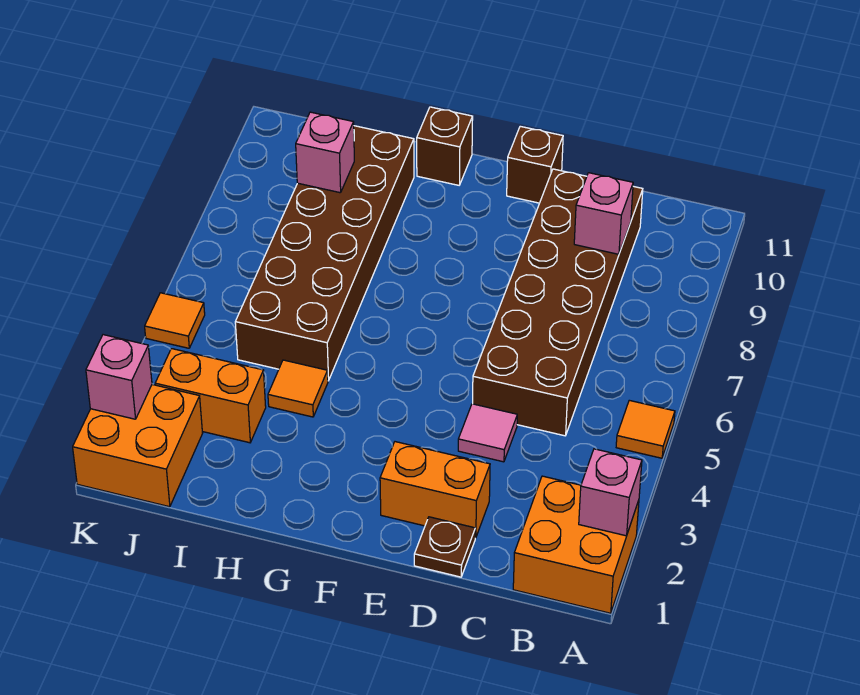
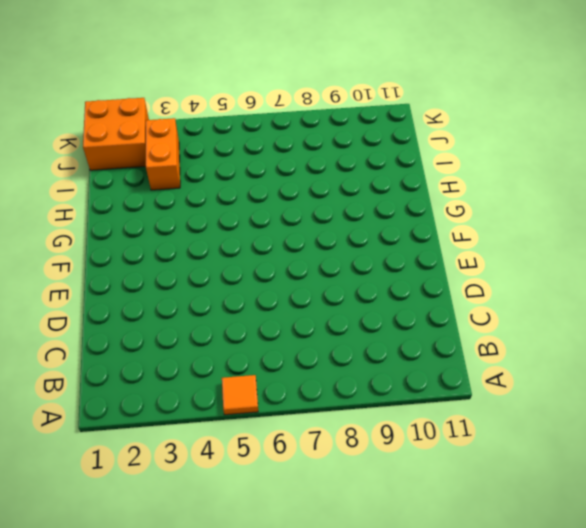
none -> orange 2x2 brick [513,476,639,613]
none -> brown 2x6 brick [473,169,643,436]
none -> brown 1x1 plate [414,517,475,577]

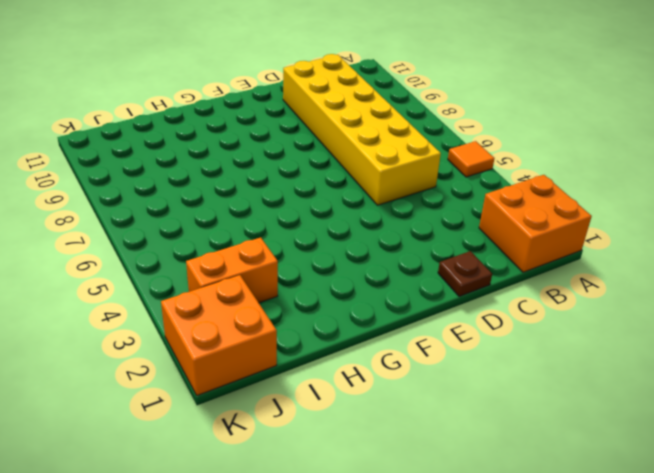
yellow 2x6 brick [283,54,441,205] -> brown 2x6 brick [473,169,643,436]
none -> orange 1x2 brick [380,442,490,538]
none -> pink 1x1 tile [458,404,517,462]
none -> brown 1x1 brick [507,126,563,203]

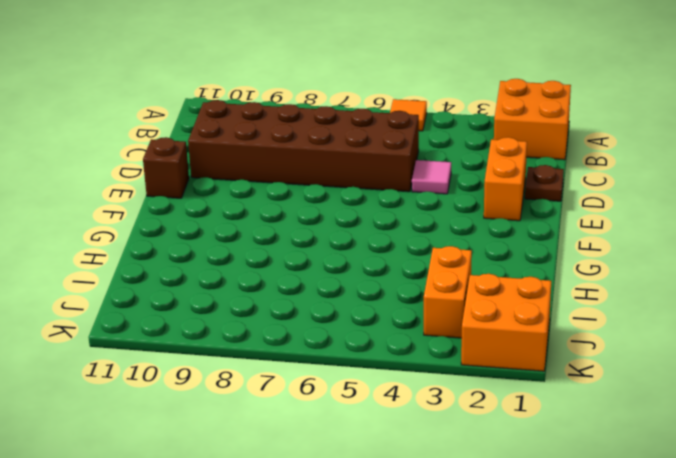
none -> brown 1x1 brick [417,107,473,185]
none -> orange 1x1 tile [268,360,328,417]
none -> brown 2x6 brick [235,126,414,381]

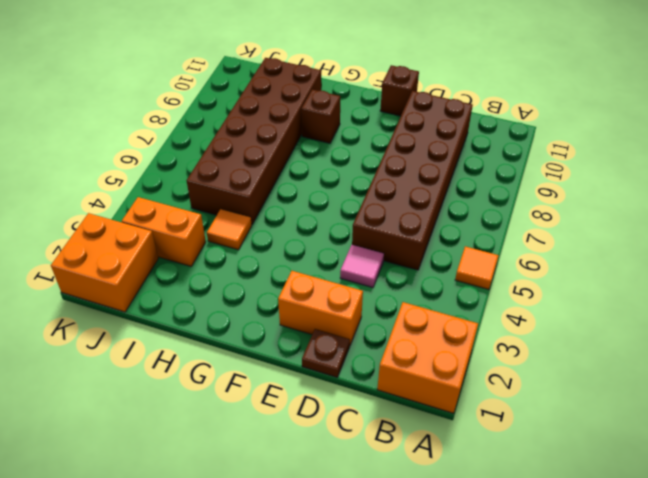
brown 1x1 brick [301,90,340,143] -> brown 1x1 brick moved to [417,107,473,185]
none -> orange 1x1 tile [145,293,205,348]
none -> pink 1x1 brick [579,449,642,536]
none -> pink 1x1 brick [574,173,633,254]

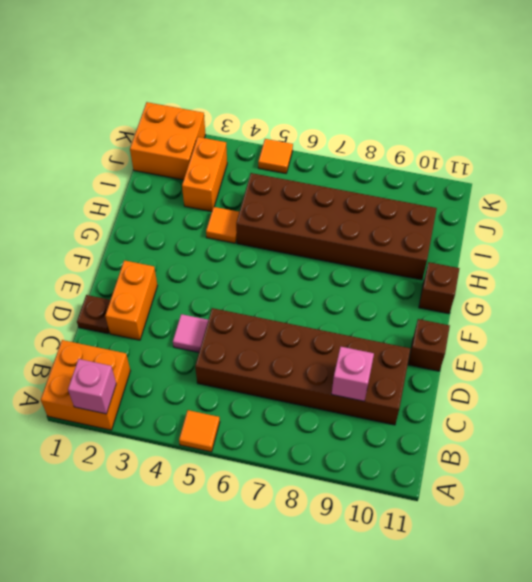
none -> pink 1x1 brick [296,112,354,193]
none -> pink 1x1 brick [86,335,152,419]

